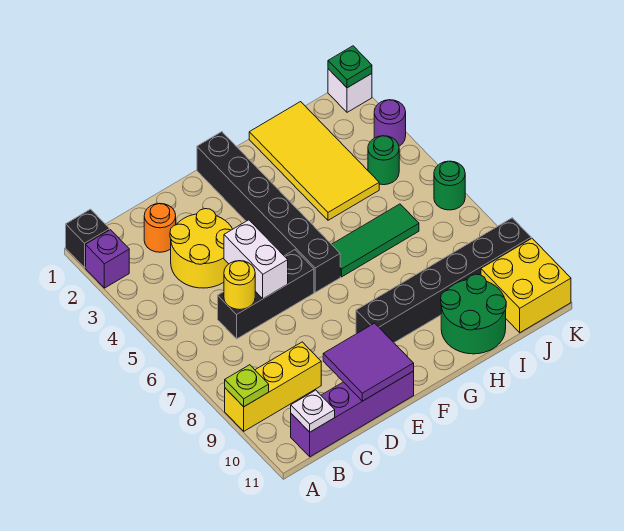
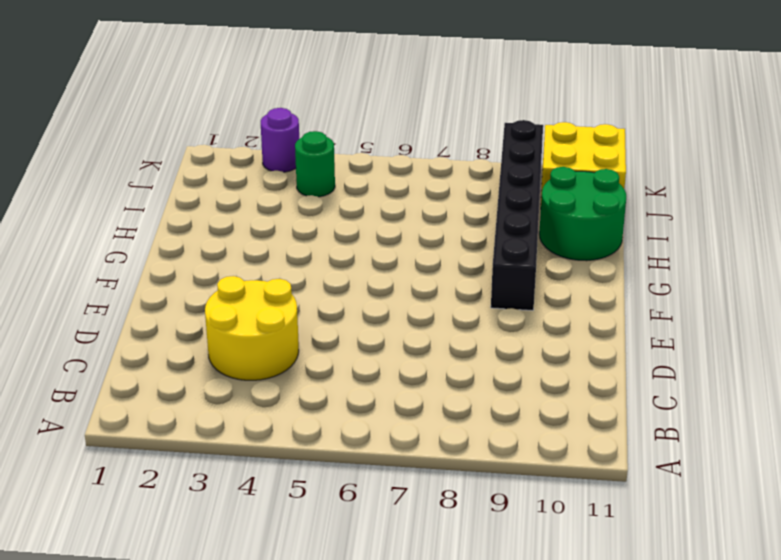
none -> black 1x1 brick [66,209,110,267]
none -> purple 1x1 brick [86,230,129,288]
none -> yellow 1x3 brick [225,342,321,431]

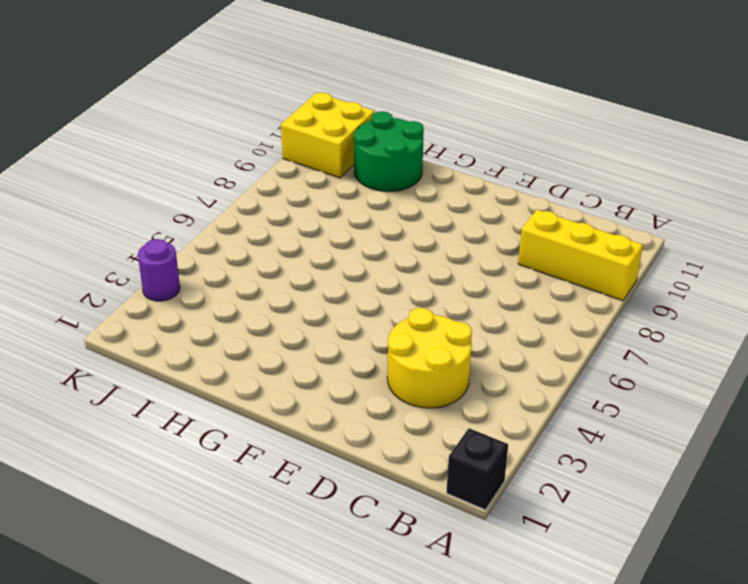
none -> purple 1x1 brick [86,230,129,288]
none -> purple 1x4 brick [291,371,414,457]
none -> orange 1x1 round brick [144,204,176,252]

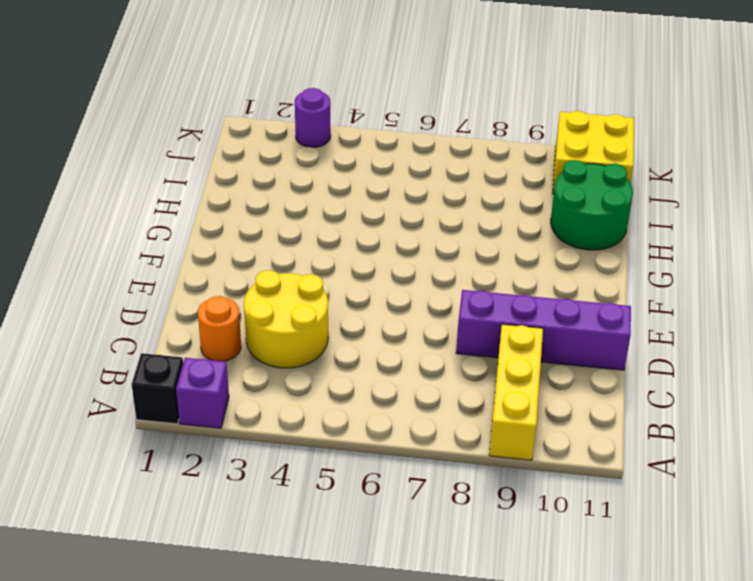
purple 1x4 brick [456,290,631,370] -> purple 1x4 brick turned to [291,371,414,457]
none -> black 1x3 brick [218,250,314,339]
none -> black 1x6 brick [197,132,340,292]
none -> black 1x6 brick [356,218,531,343]

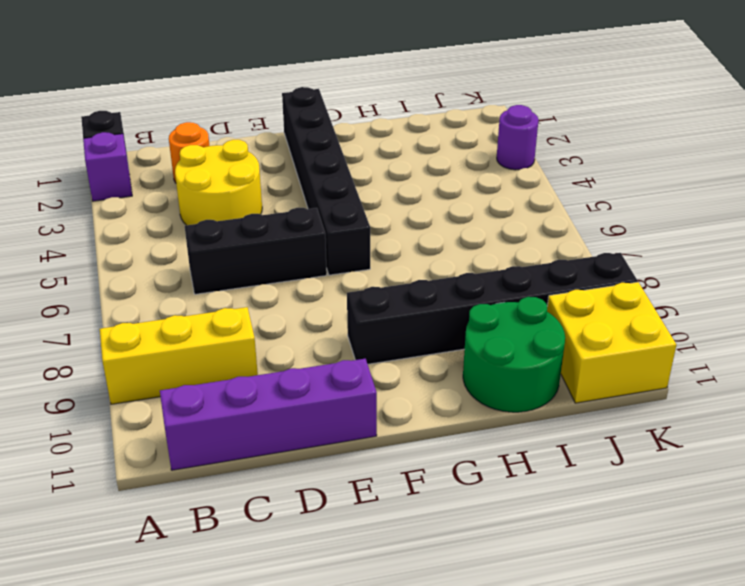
none -> green 1x3 tile [332,204,419,277]
none -> yellow 2x4 tile [249,102,379,220]
none -> green 1x1 round brick [368,136,399,185]

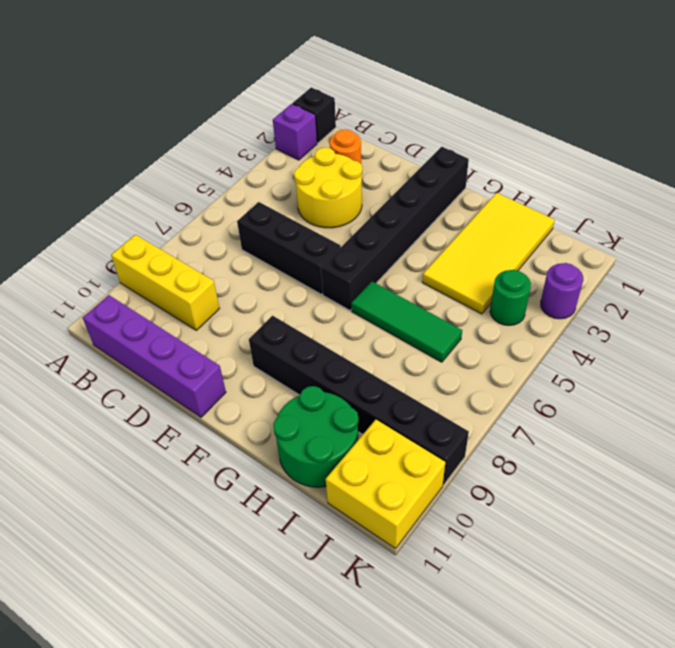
none -> white 1x1 brick [328,69,372,112]
none -> green 1x1 round brick [434,161,465,210]
none -> lime 1x1 plate [225,365,269,407]

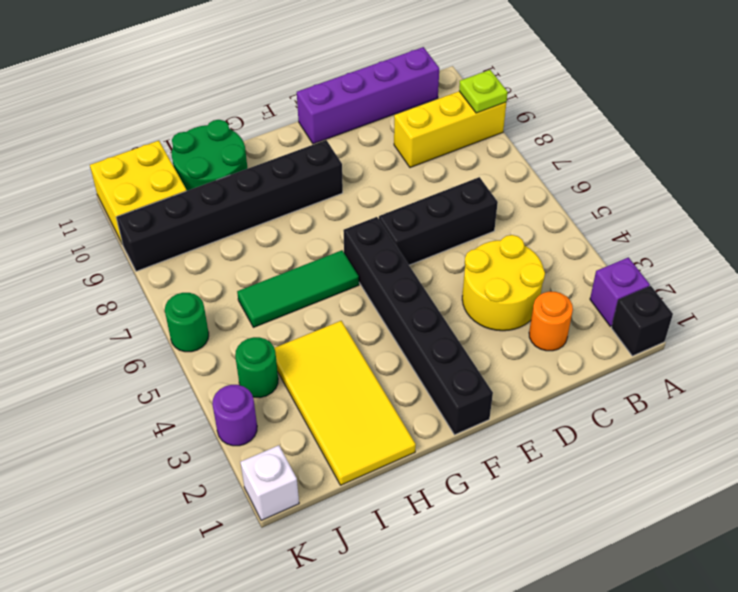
none -> white 1x1 plate [291,390,335,432]
none -> yellow 1x1 round brick [224,261,255,310]
none -> white 1x2 brick [224,220,288,299]

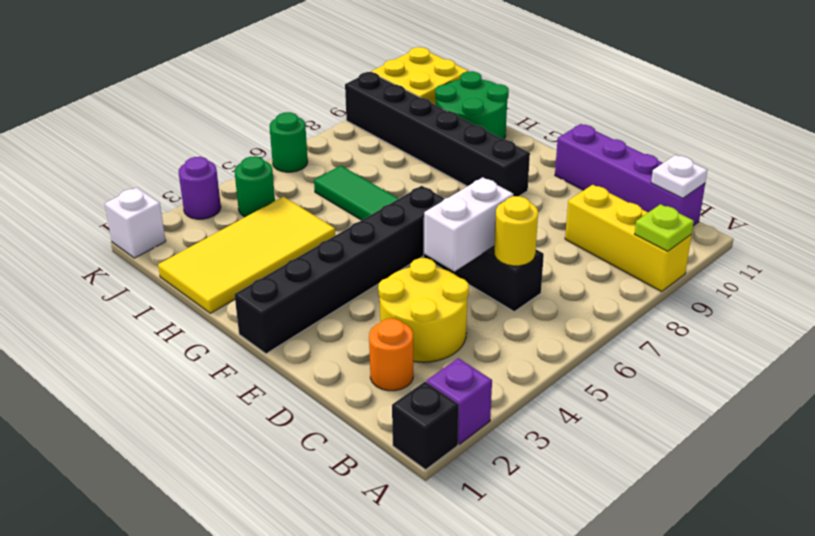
none -> purple 2x2 tile [323,323,414,401]
none -> green 1x1 plate [328,46,372,88]

